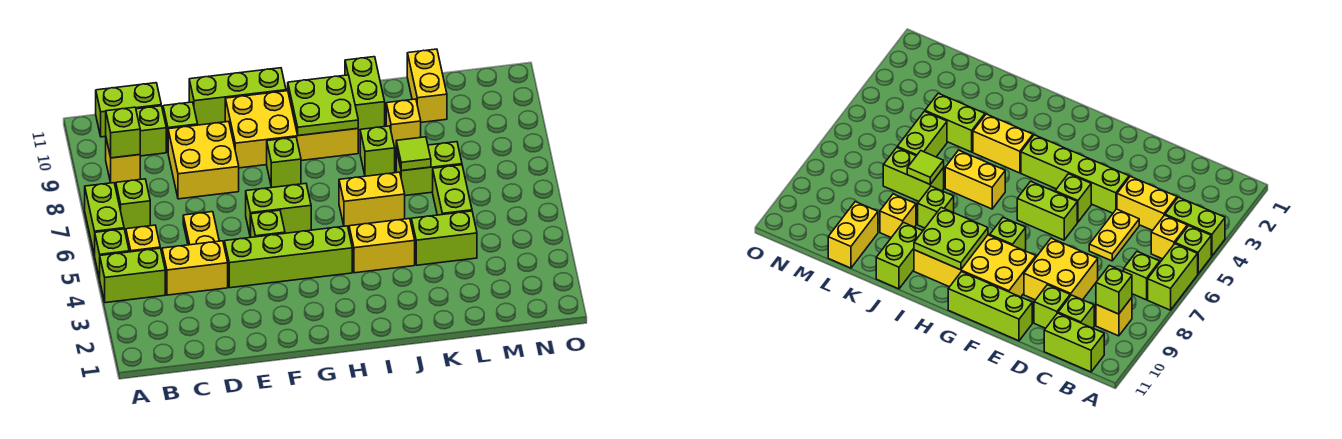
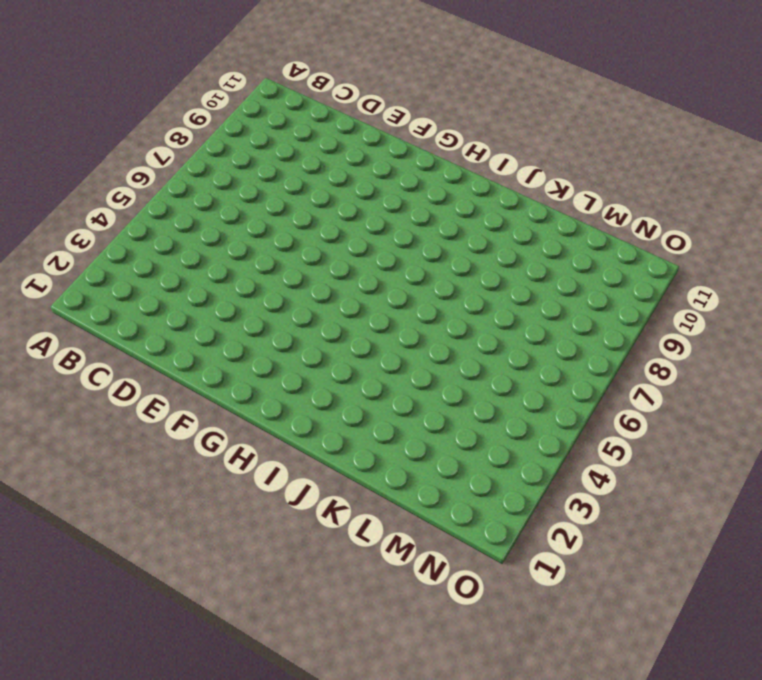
none -> lime 1x2 brick [100,248,165,303]
none -> lime 1x1 brick [95,229,129,279]
none -> lime 1x2 brick [85,183,124,256]
none -> yellow 1x1 brick [126,225,160,252]

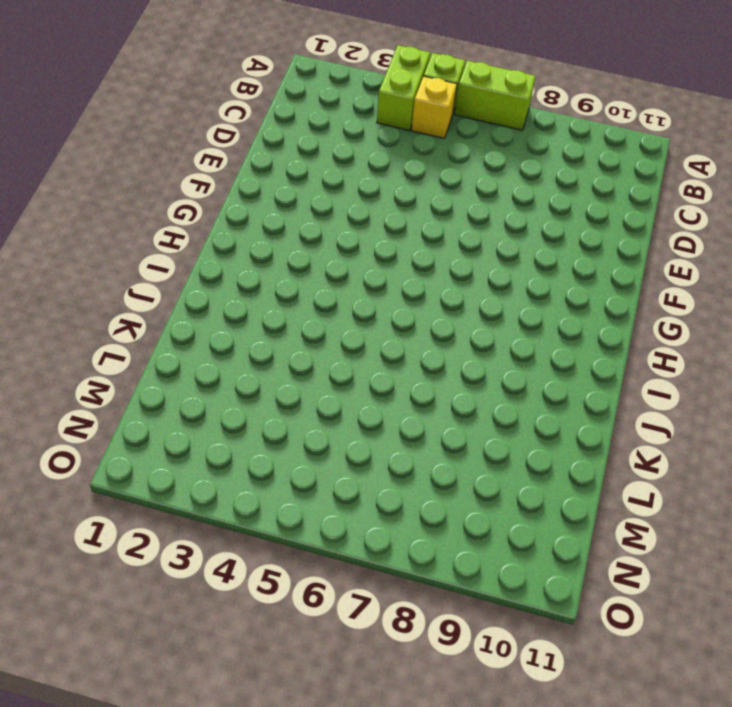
none -> lime 1x1 brick [116,179,150,229]
none -> yellow 1x1 brick [106,139,140,183]
none -> lime 1x2 brick [96,83,161,137]
none -> yellow 1x2 brick [162,241,228,295]

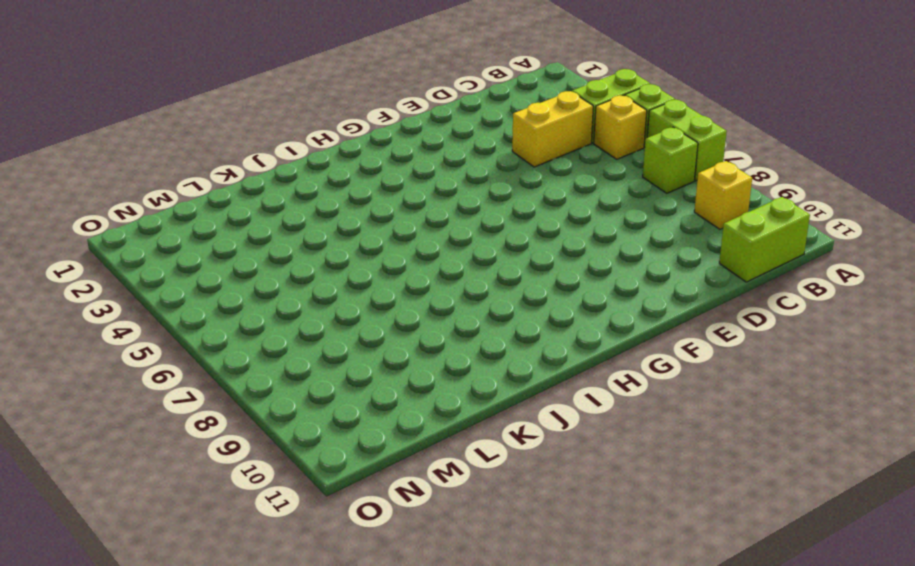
none -> lime 1x1 brick [136,106,166,156]
none -> yellow 1x2 plate [183,212,219,245]
none -> yellow 2x2 brick [168,122,239,199]
none -> lime 1x1 brick [163,102,198,151]

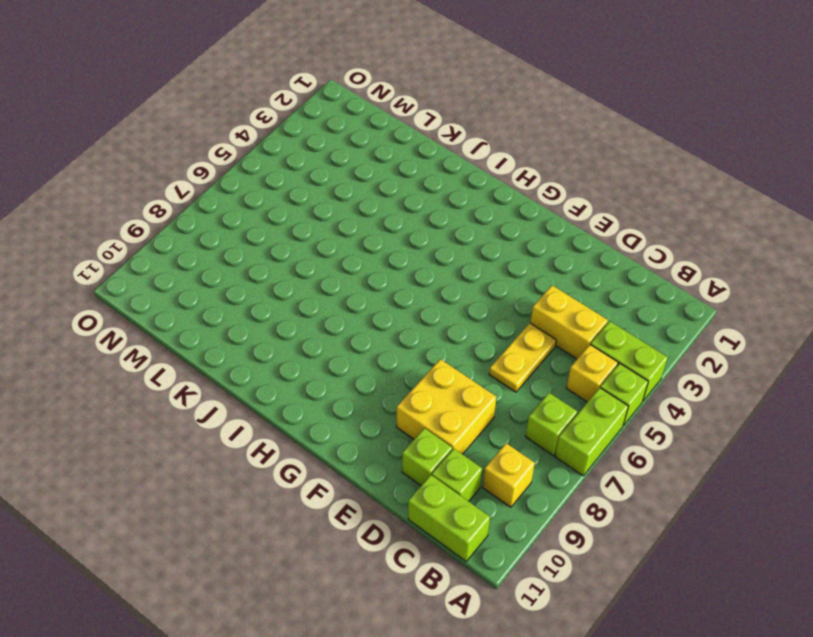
none -> lime 1x4 brick [224,226,352,288]
none -> lime 1x3 brick [189,68,286,125]
none -> lime 1x1 brick [251,210,285,237]
none -> lime 1x2 brick [246,183,311,237]

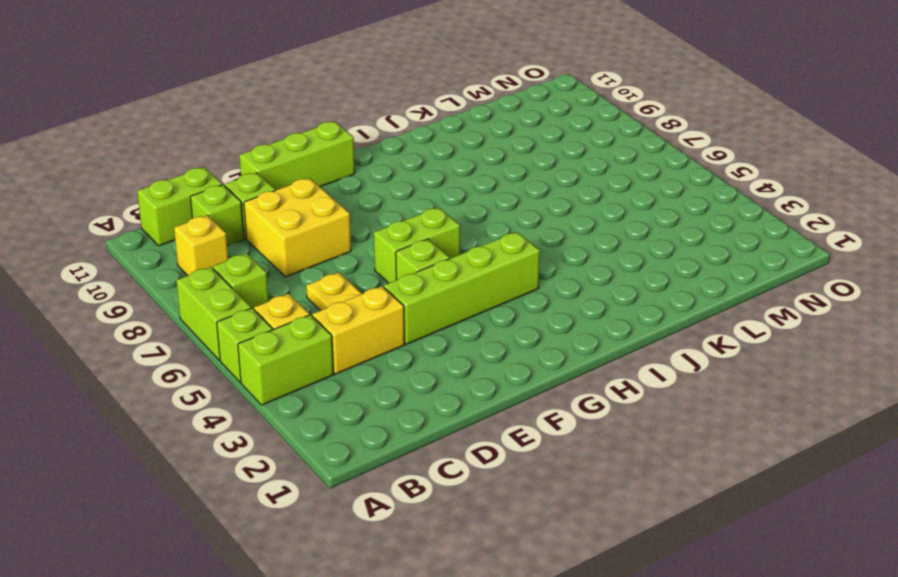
none -> yellow 2x4 brick [225,91,358,168]
none -> lime 1x1 brick [267,137,301,188]
none -> yellow 1x2 brick [349,219,415,273]
none -> yellow 1x2 brick [339,172,405,226]

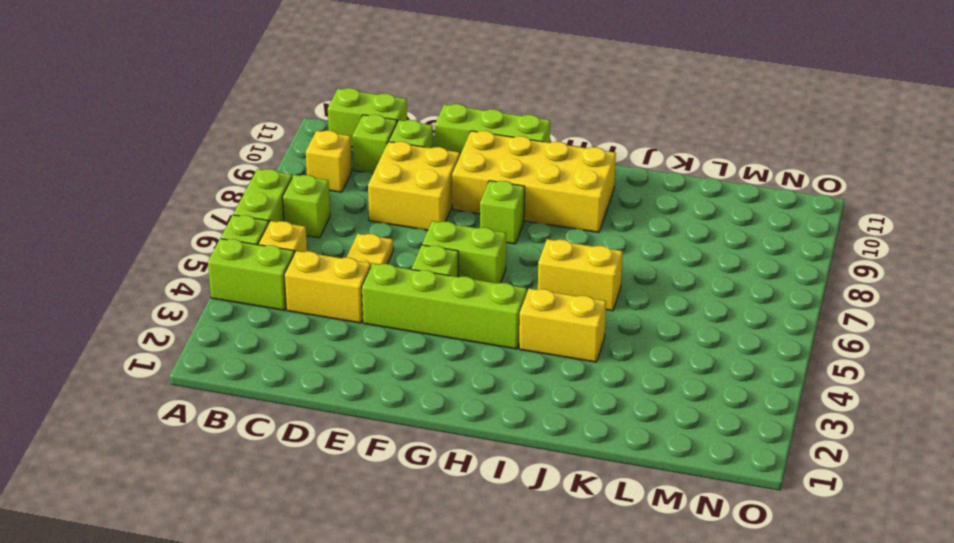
none -> lime 1x1 brick [360,126,395,176]
none -> lime 1x2 brick [345,57,385,130]
none -> lime 1x2 brick [411,211,477,265]
none -> lime 1x2 brick [396,142,462,196]

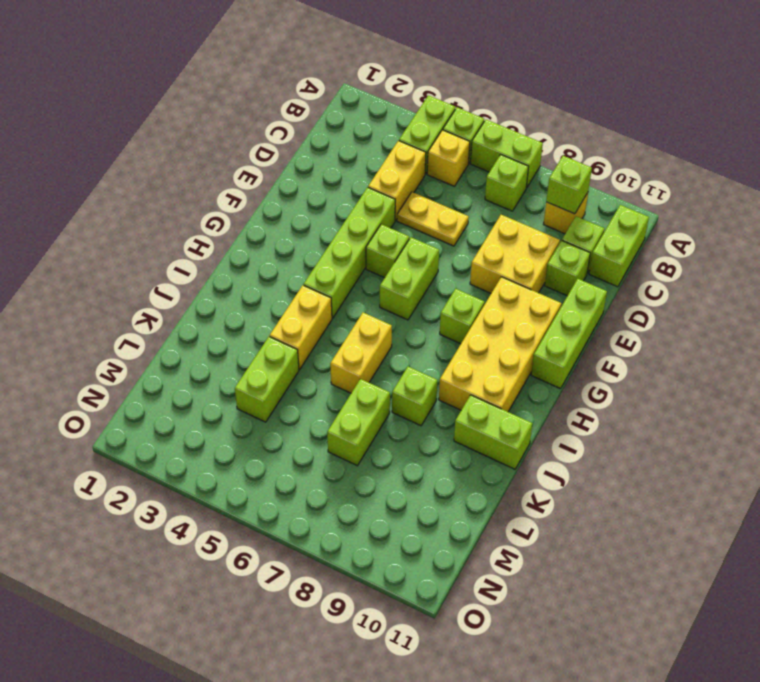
none -> yellow 1x1 brick [386,99,421,149]
none -> lime 1x2 brick [433,165,472,215]
none -> yellow 1x2 brick [407,49,447,122]
none -> lime 2x2 plate [288,75,358,136]

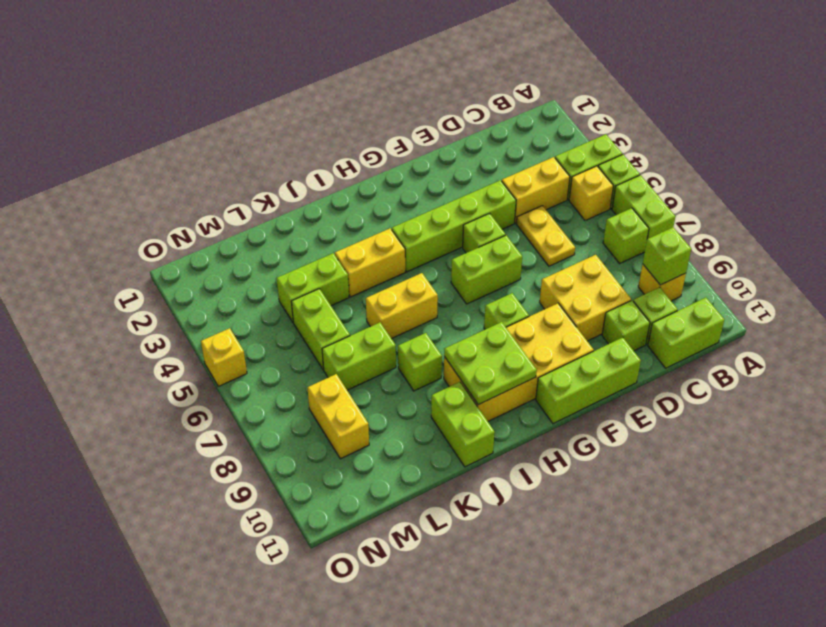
yellow 1x2 brick [308,374,369,459] -> yellow 1x2 brick moved to [407,49,447,122]
yellow 1x1 brick [201,328,247,386] -> yellow 1x1 brick moved to [386,99,421,149]
none -> lime 1x1 tile [396,137,431,171]

